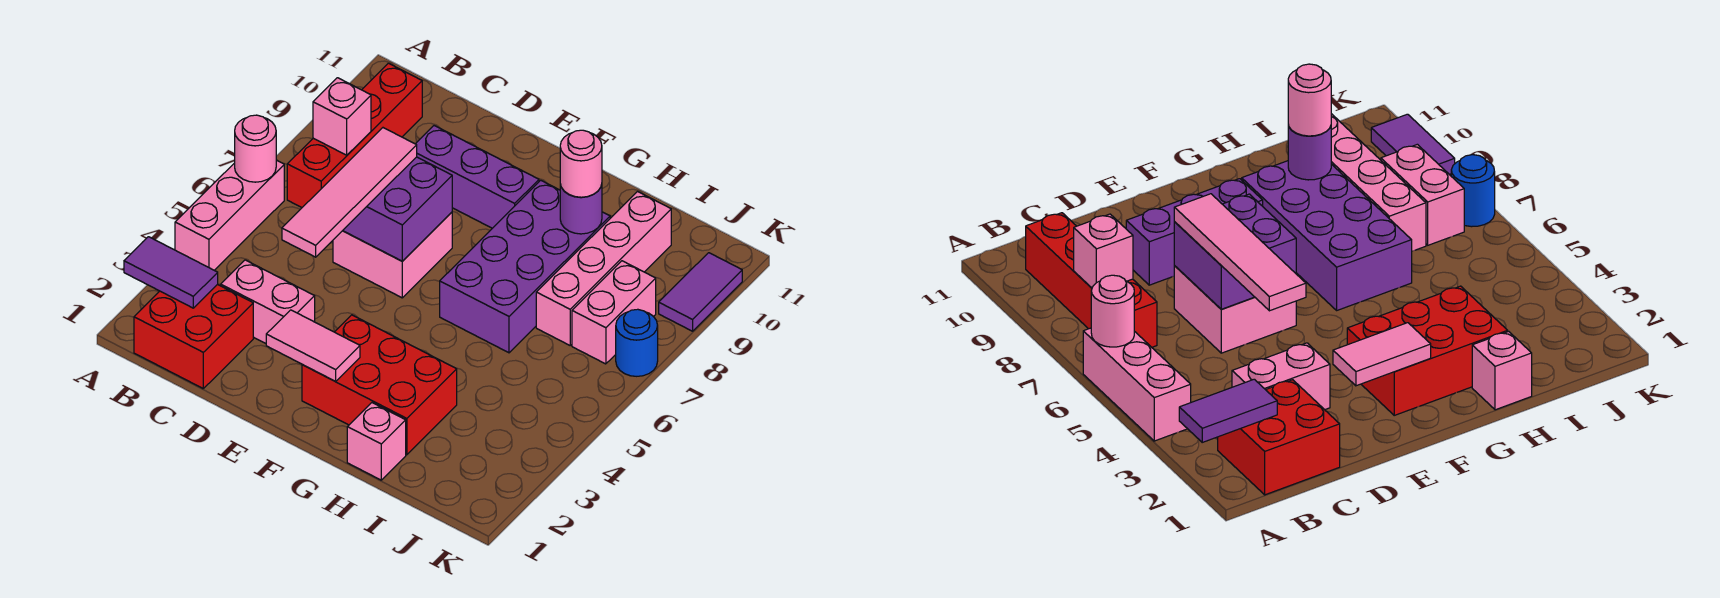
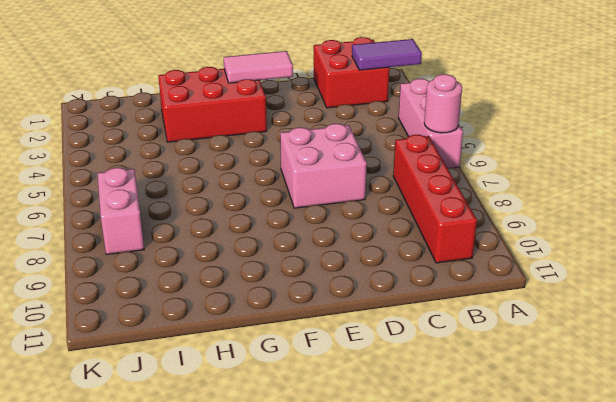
none -> pink 1x2 brick [221,260,315,343]
none -> purple 1x3 brick [416,126,539,228]
none -> purple 2x4 brick [440,180,610,353]

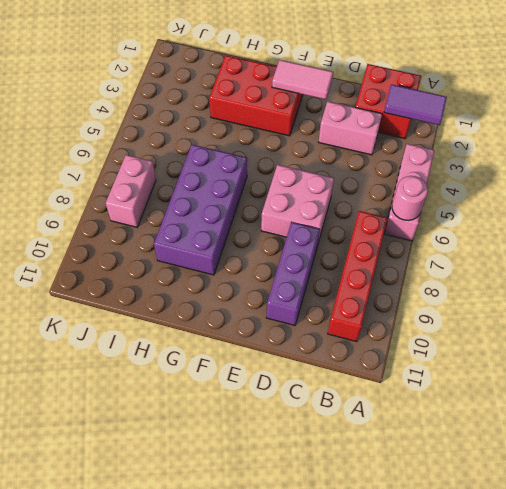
purple 1x3 brick [266,222,320,325] -> purple 1x3 brick turned to [416,126,539,228]
none -> pink 1x1 brick [347,403,406,480]
none -> pink 1x4 brick [536,192,671,345]
none -> blue 1x1 round brick [616,309,658,376]

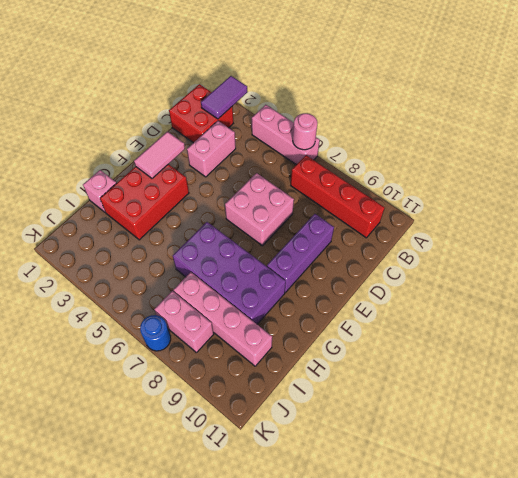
none -> purple 1x2 tile [659,253,742,331]
none -> pink 1x1 brick [313,78,371,155]
none -> purple 2x2 brick [343,157,452,261]

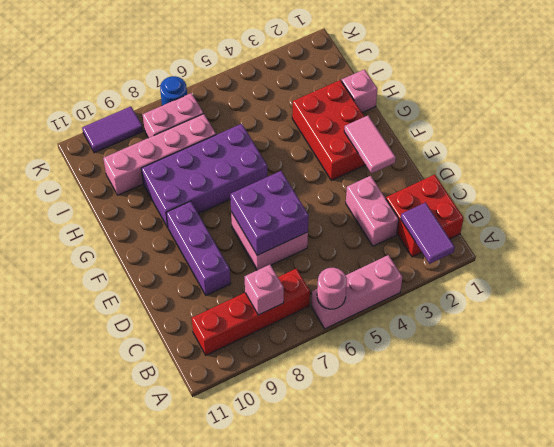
none -> purple 1x1 round brick [560,184,602,234]
none -> pink 1x4 tile [282,128,417,257]
none -> pink 1x1 round brick [560,130,602,197]

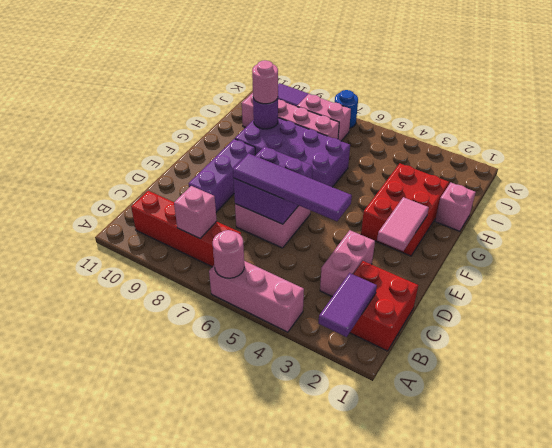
purple 1x4 tile [233,154,352,221] -> pink 1x4 tile [282,128,417,257]

